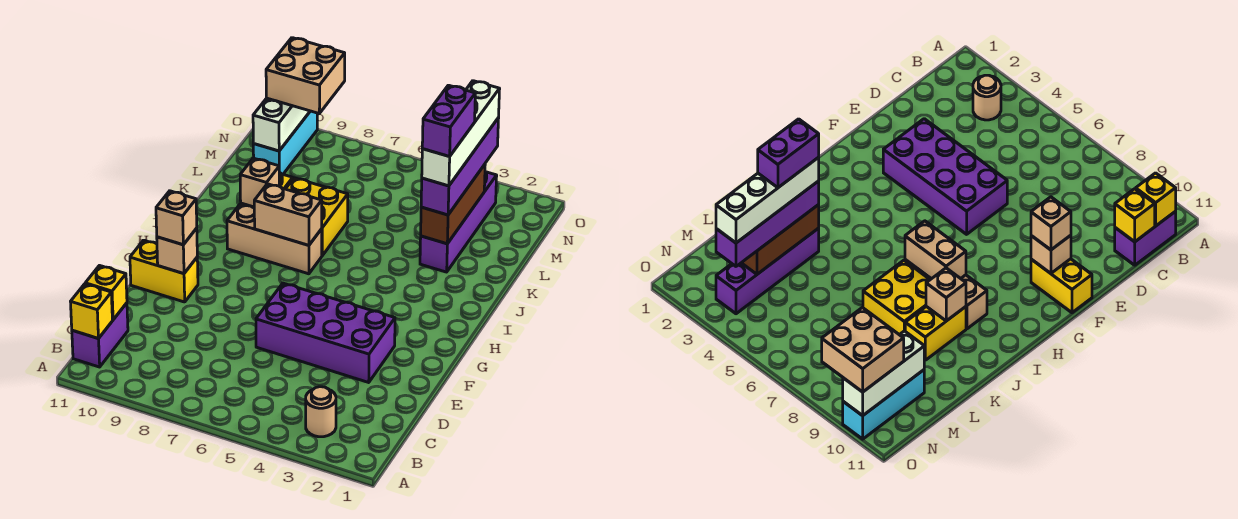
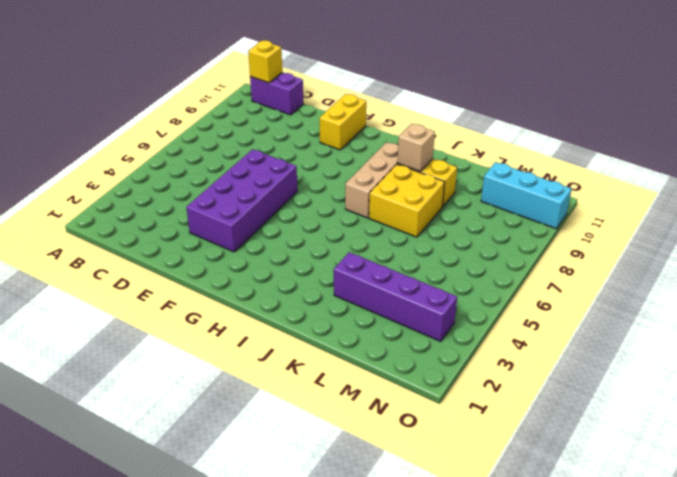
none -> tan 1x1 round brick [306,387,336,437]
none -> yellow 1x1 brick [85,266,127,320]
none -> tan 1x1 brick [157,228,197,274]

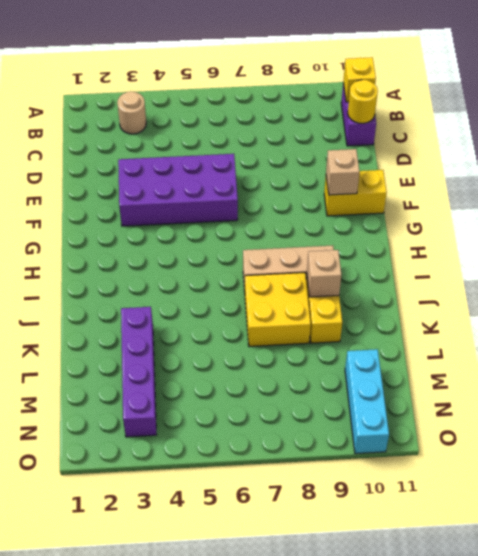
yellow 1x1 round brick [348,80,378,123] -> yellow 1x1 brick [85,266,127,320]
none -> tan 1x2 brick [254,184,322,245]
none -> brown 1x3 brick [421,164,485,244]
none -> white 1x3 brick [253,98,310,151]

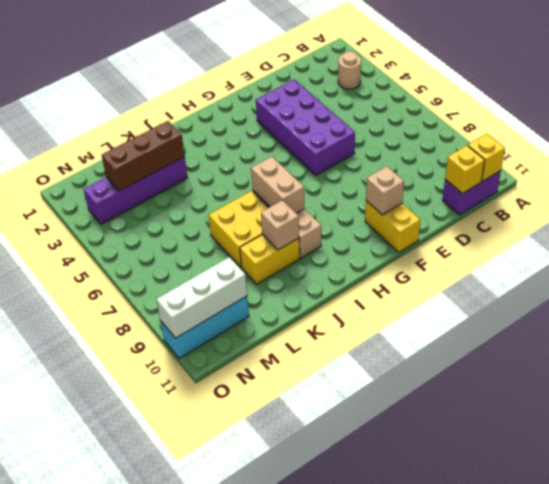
none -> tan 1x1 brick [156,191,197,245]
none -> purple 1x4 brick [421,118,499,215]
none -> tan 2x2 brick [266,38,345,113]

